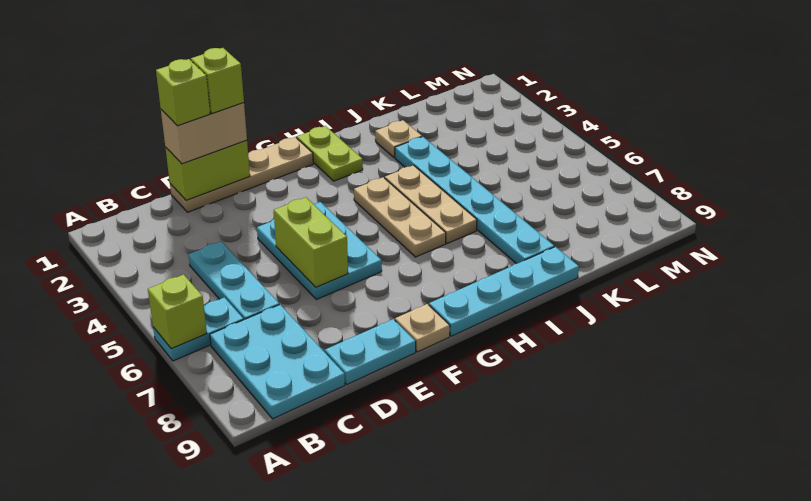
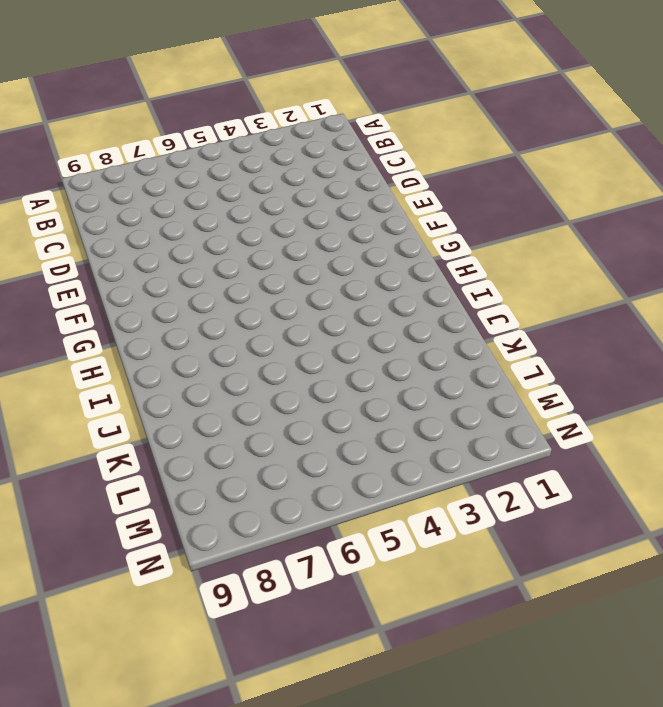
none -> cyan 1x2 plate [153,297,244,361]
none -> cyan 2x3 plate [210,305,345,419]
none -> cyan 1x3 plate [189,241,279,320]

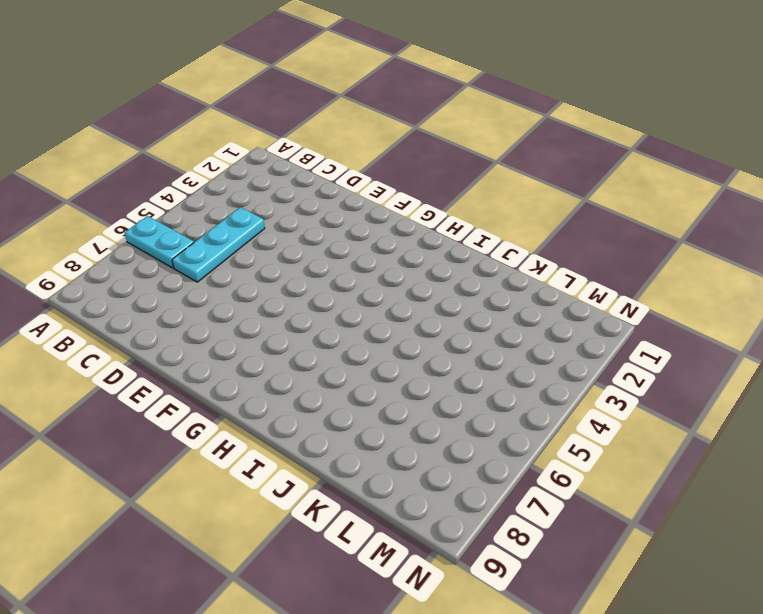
none -> cyan 2x3 plate [210,305,345,419]
none -> tan 1x4 plate [170,137,313,212]
none -> cyan 1x2 plate [325,319,416,384]

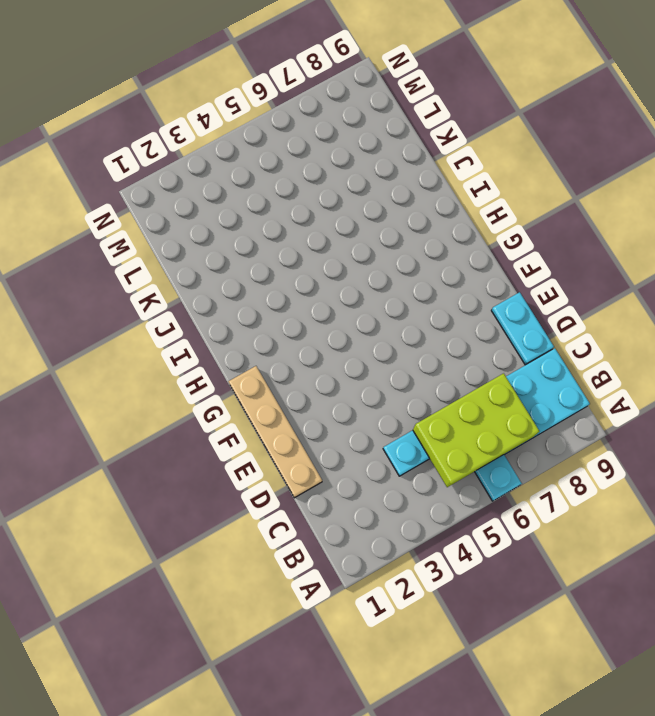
lime 2x3 brick [413,373,540,487] -> none
none -> cyan 2x3 plate [257,202,382,299]
none -> tan 1x1 plate [395,304,450,352]
none -> cyan 1x4 plate [429,247,579,336]

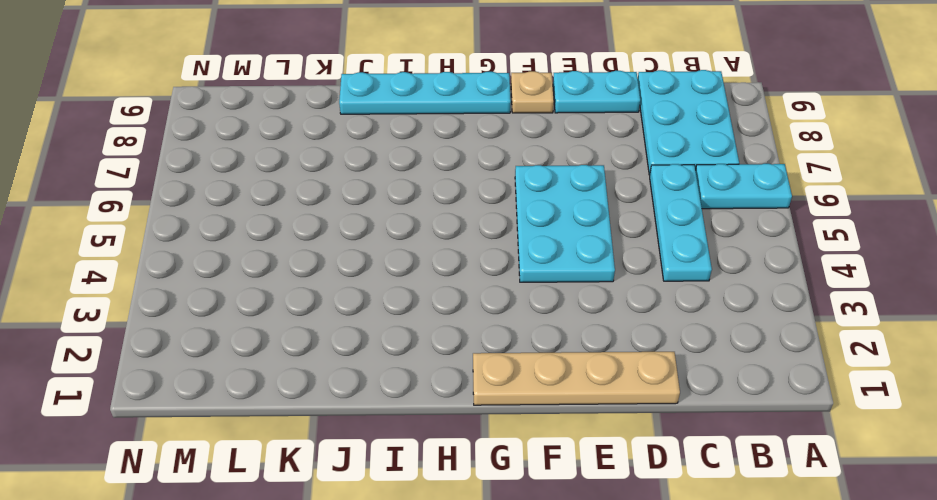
none -> lime 1x2 plate [297,126,363,181]
none -> tan 1x3 plate [354,177,446,257]
none -> tan 1x3 plate [385,165,477,244]

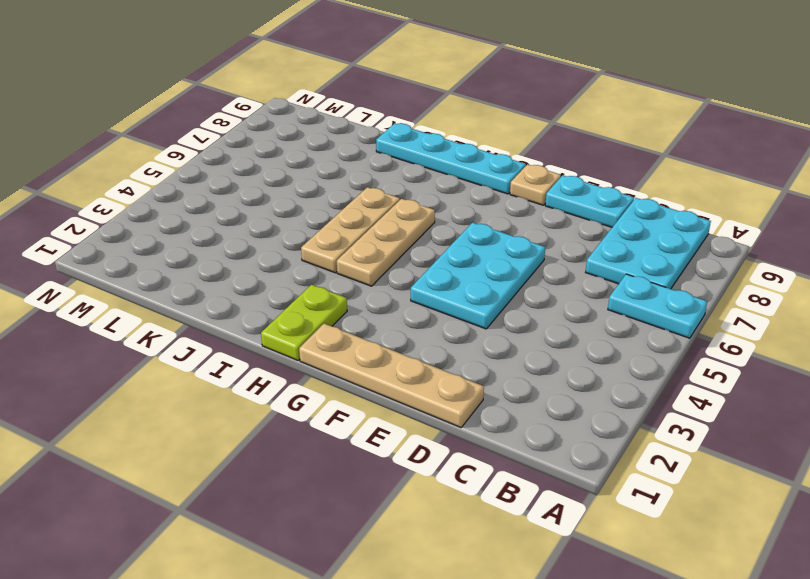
none -> cyan 1x3 plate [189,241,279,320]
none -> tan 1x1 plate [375,120,422,158]
none -> cyan 1x6 plate [395,137,554,264]

